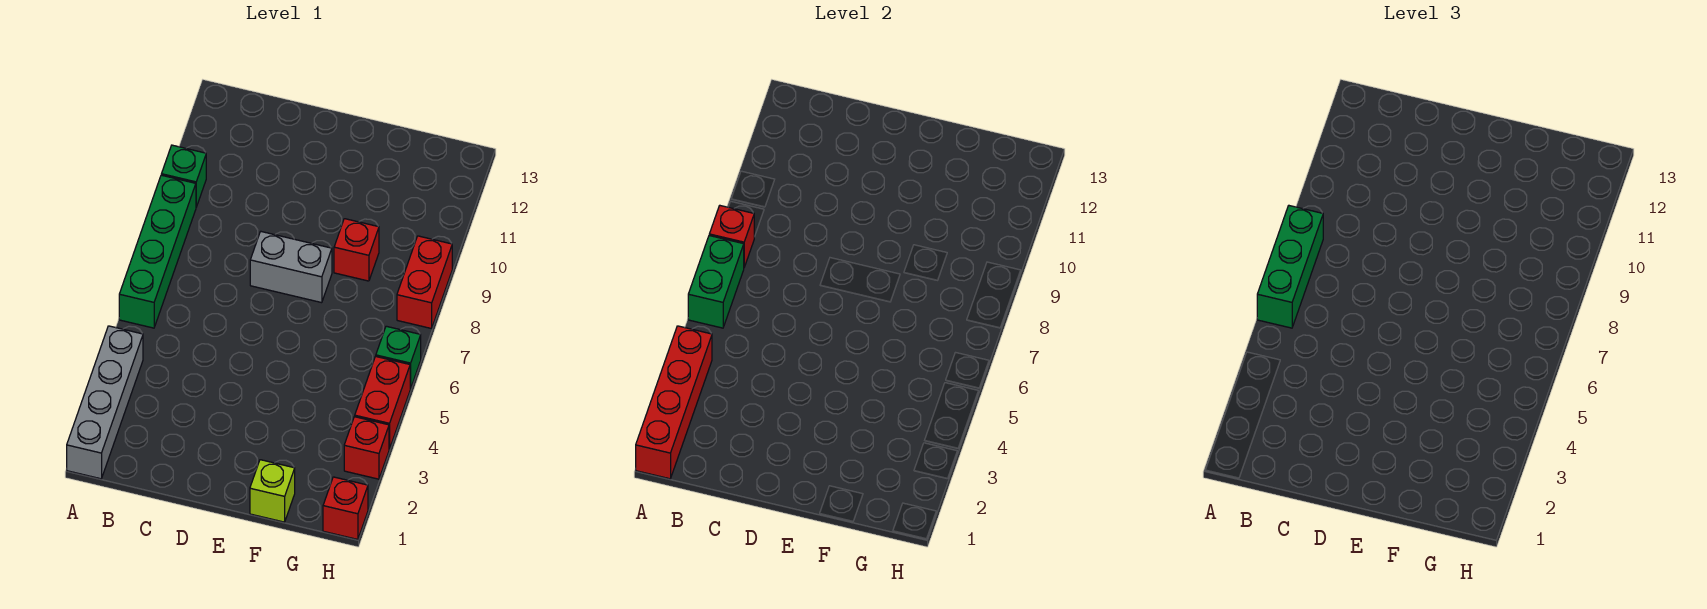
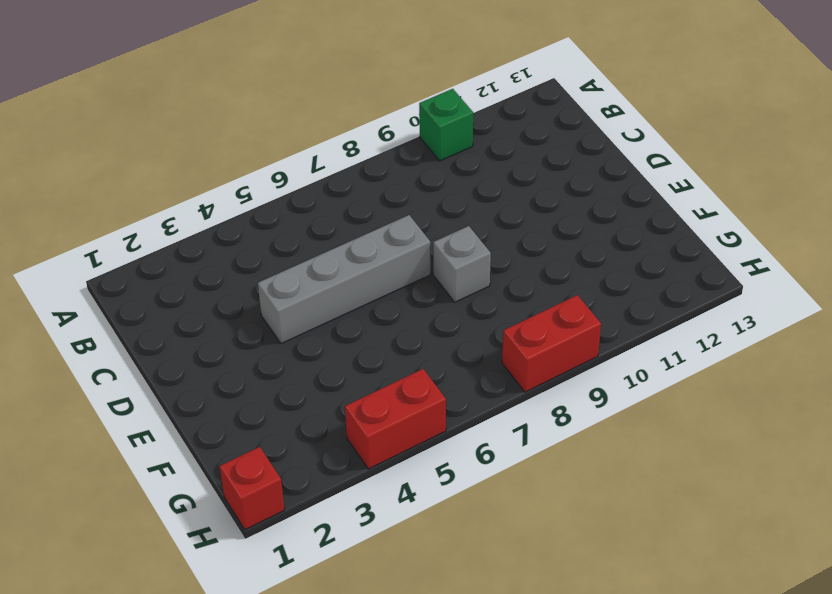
grey 1x4 brick [258,215,431,344] -> grey 1x4 brick moved to [67,326,143,479]
grey 1x1 brick [433,226,491,302] -> grey 1x2 brick [250,232,332,303]
none -> green 1x4 brick [119,175,196,328]
none -> lime 1x1 brick [250,460,295,522]
none -> red 1x1 brick [334,219,379,281]

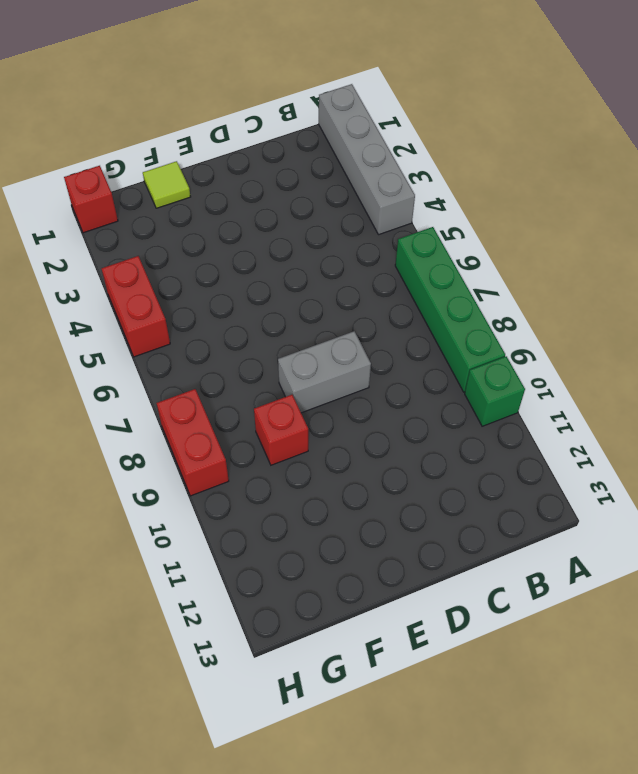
lime 1x1 tile [143,161,191,208] -> lime 1x1 brick [250,460,295,522]
none -> red 1x1 brick [344,417,389,479]
none -> green 1x1 brick [376,326,421,389]
none -> red 1x4 brick [636,326,712,479]

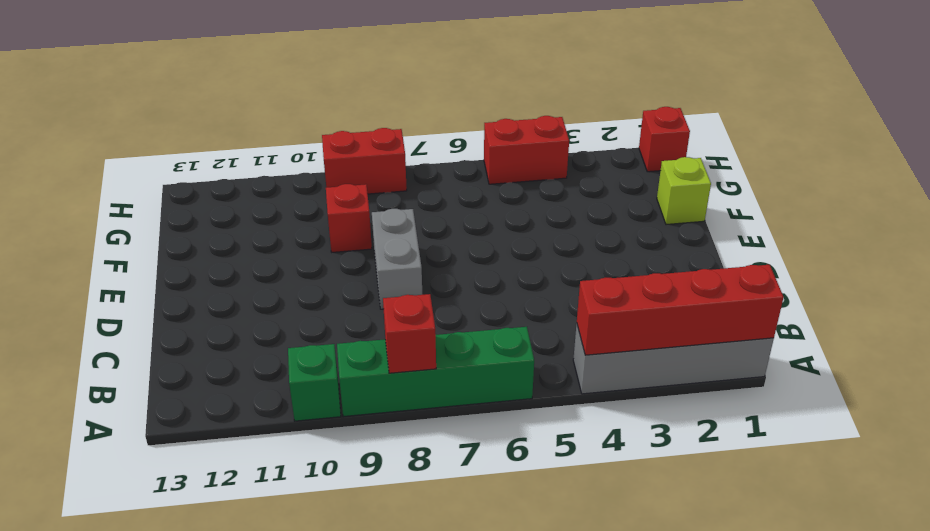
none -> red 1x1 brick [344,417,389,479]
none -> green 1x1 brick [376,326,421,389]
none -> green 1x2 brick [688,236,744,328]

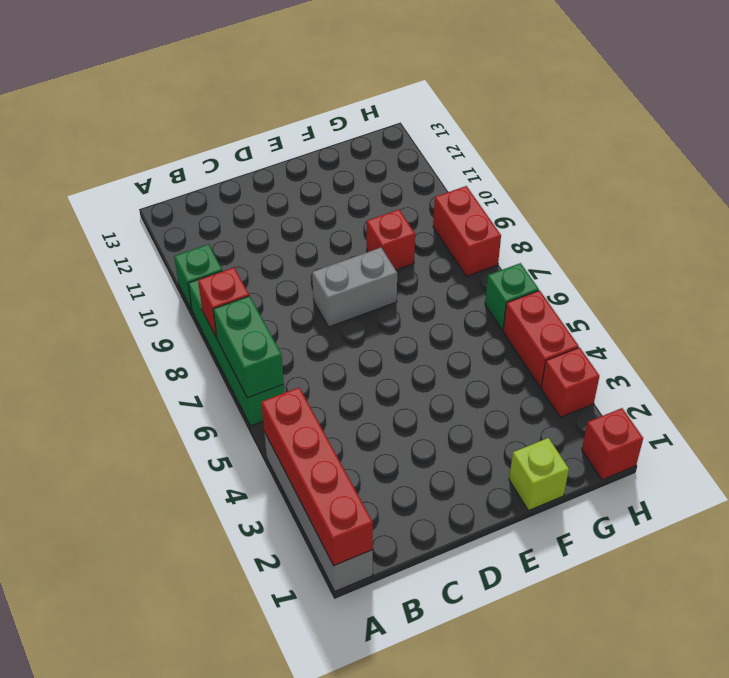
none -> green 1x3 brick [1257,206,1323,328]

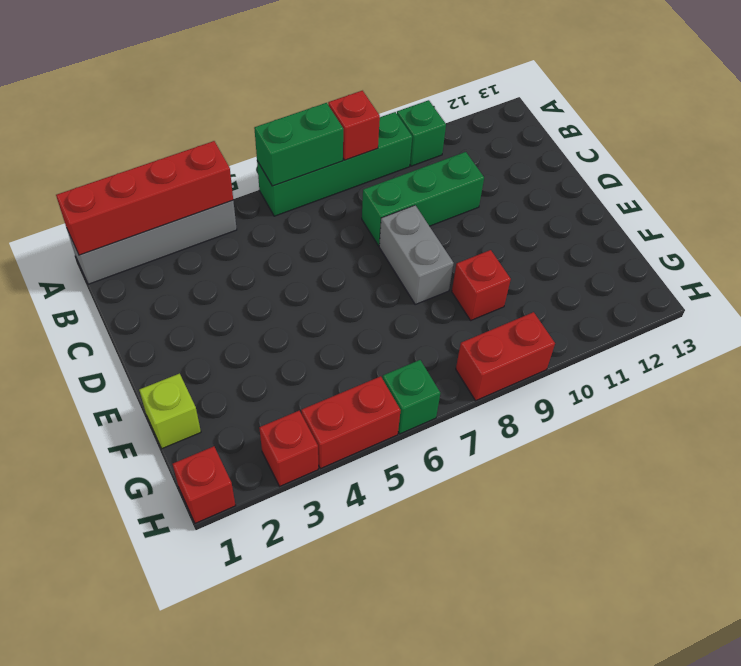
green 1x3 brick [362,152,484,246] -> green 1x3 brick moved to [1257,206,1323,328]

